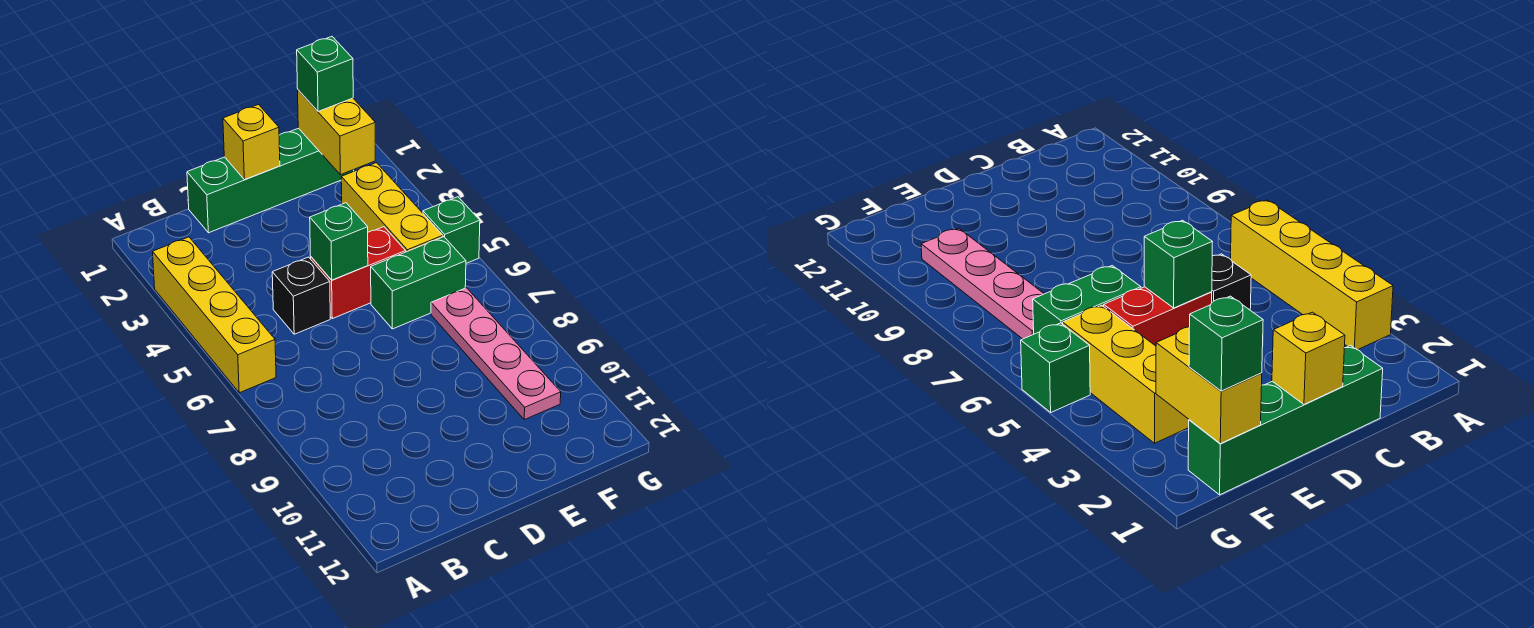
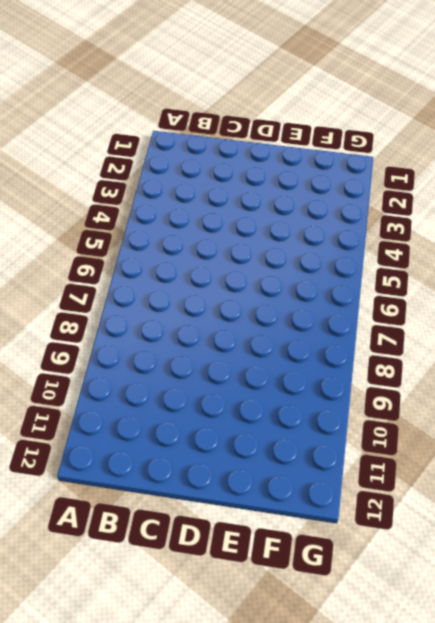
none -> yellow 1x4 brick [153,237,276,393]
none -> green 1x4 brick [187,128,354,233]
none -> black 1x1 brick [272,257,330,334]

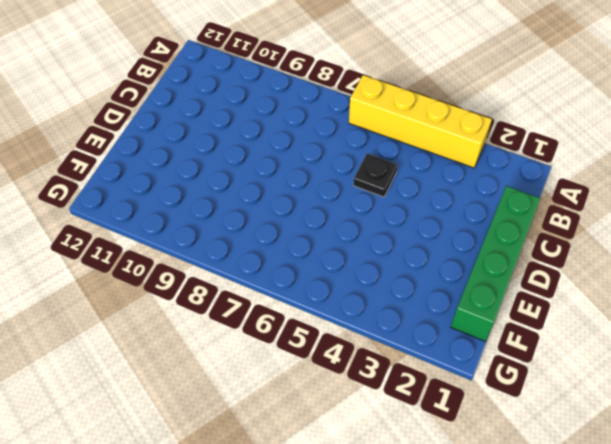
black 1x1 plate [353,153,398,197] -> black 1x1 brick [272,257,330,334]
none -> red 1x2 brick [311,227,406,319]
none -> green 1x2 brick [371,237,466,329]
none -> yellow 1x3 brick [341,163,443,252]

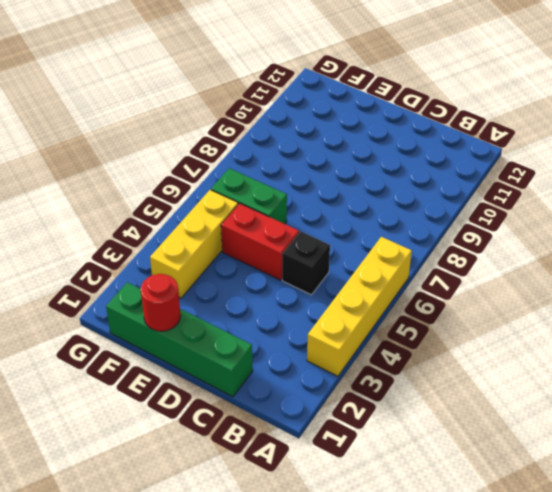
red 1x1 round brick [141,274,181,331] -> none
none -> pink 1x4 plate [431,288,561,420]
none -> green 1x1 brick [423,197,480,263]
none -> yellow 1x1 brick [223,105,280,180]

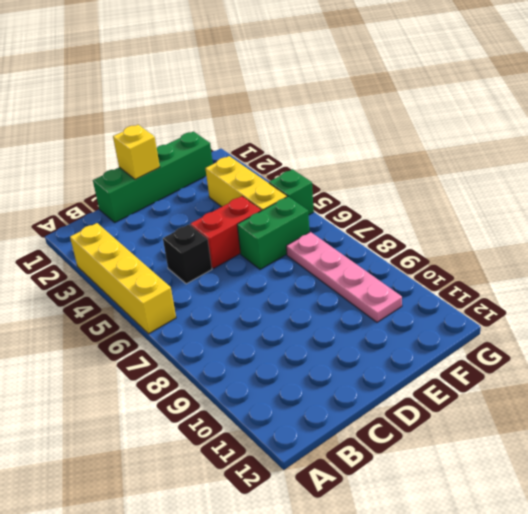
none -> green 1x1 brick [310,203,368,280]
none -> yellow 1x2 brick [298,90,375,175]
none -> green 1x1 brick [297,36,353,111]

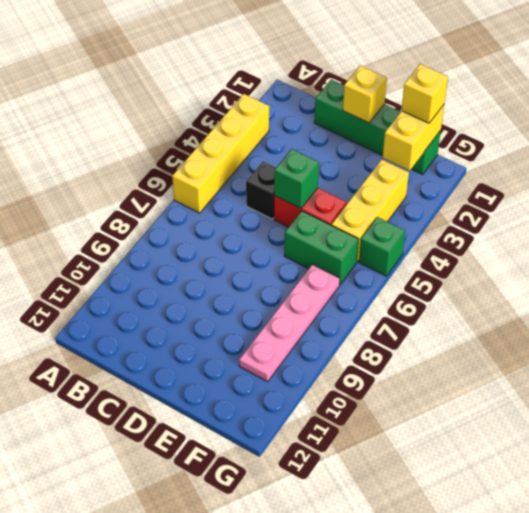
yellow 1x1 brick [402,64,448,123] -> green 1x1 brick [297,36,353,111]

